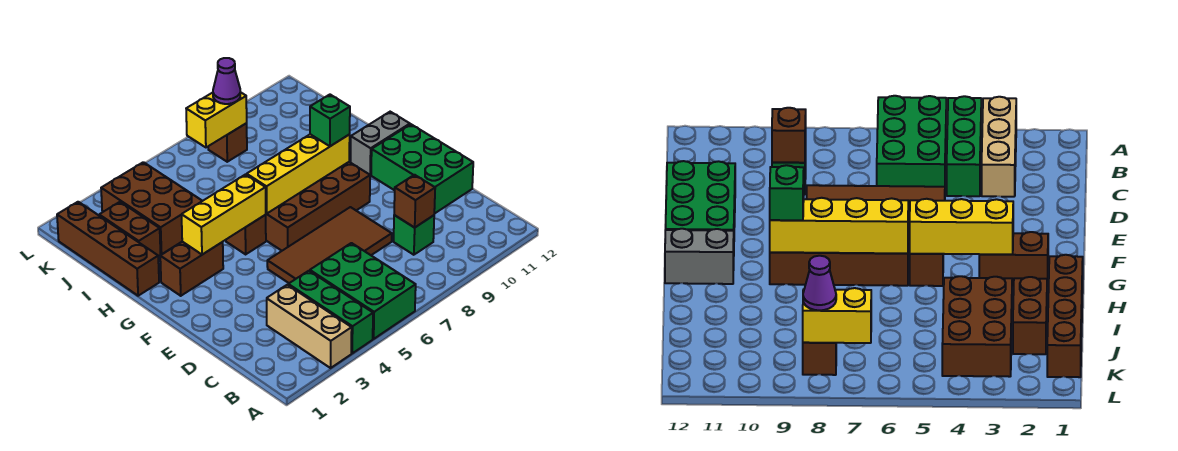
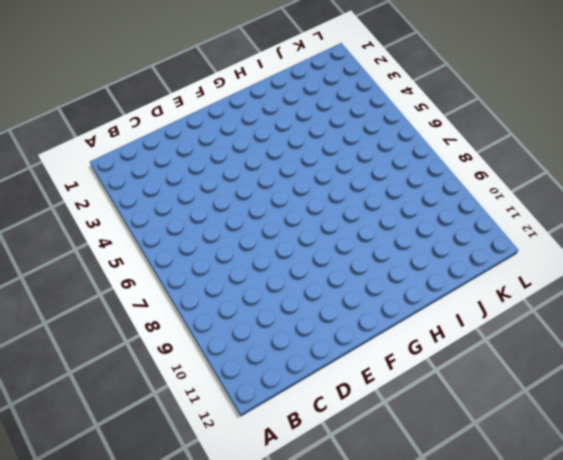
none -> tan 1x3 brick [267,285,352,368]
none -> green 1x3 brick [288,271,373,353]
none -> green 2x3 brick [310,243,416,339]

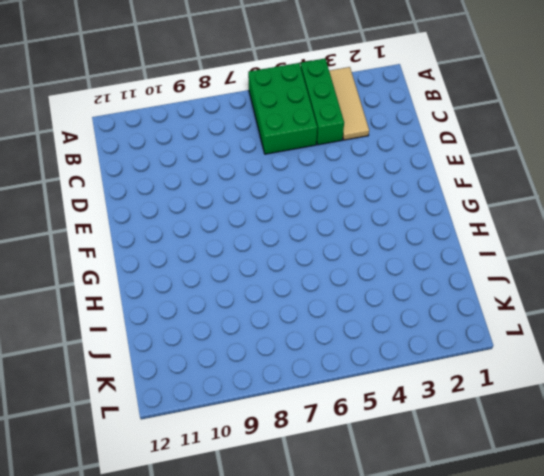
tan 1x3 tile [329,67,369,140] -> tan 1x3 brick [267,285,352,368]
none -> green 1x1 brick [394,215,434,255]
none -> brown 2x4 tile [267,207,392,283]
none -> green 2x3 brick [371,124,473,214]

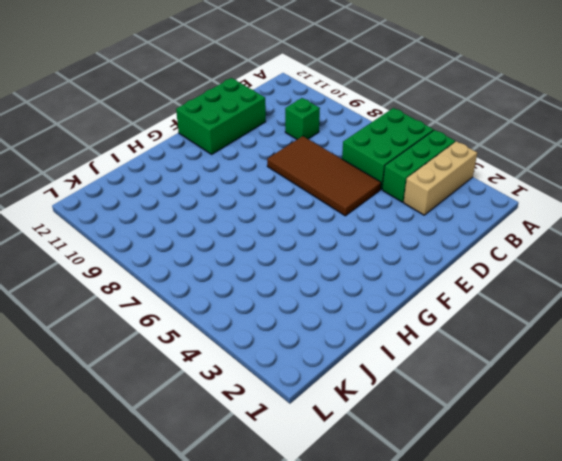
none -> brown 2x4 brick [266,162,370,251]
none -> brown 1x2 brick [160,242,223,296]
none -> brown 1x1 brick [226,215,266,254]

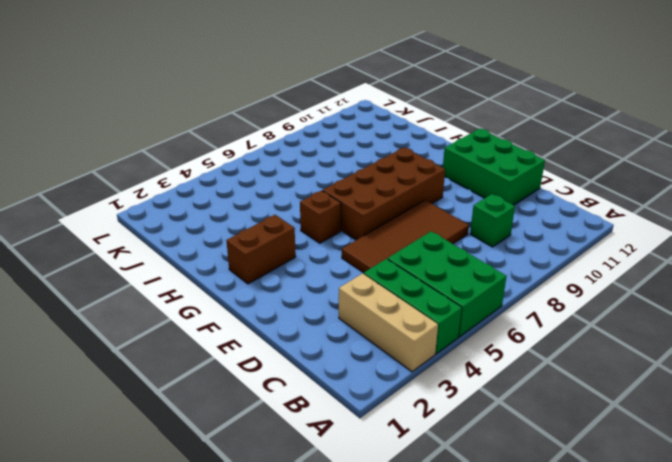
none -> grey 1x2 brick [351,112,410,175]
none -> brown 1x4 brick [57,202,159,296]
none -> brown 1x2 brick [99,202,161,256]

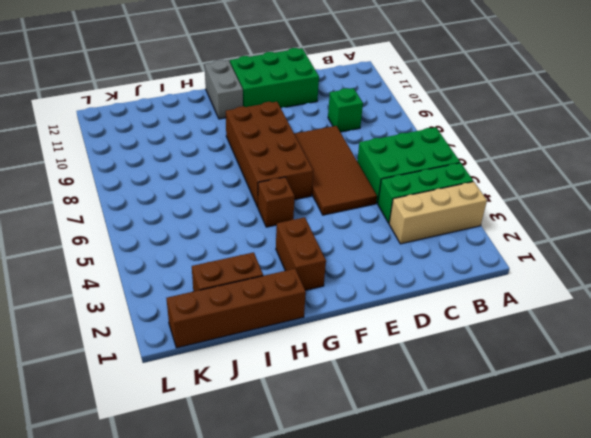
none -> brown 2x3 brick [101,162,202,254]
none -> brown 1x1 brick [208,123,247,162]
none -> brown 1x1 brick [394,175,435,228]

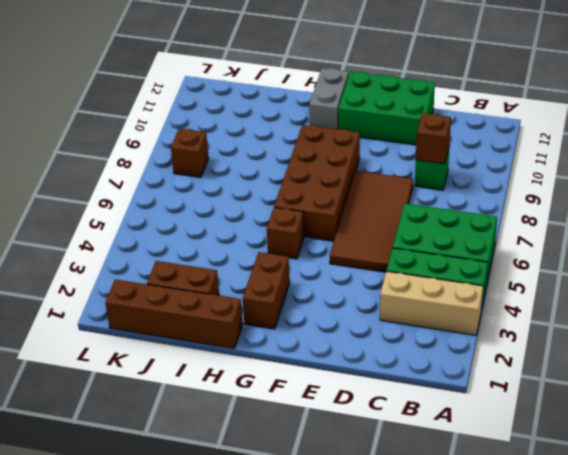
none -> brown 2x3 brick [101,162,202,254]
none -> yellow 1x3 brick [182,174,266,255]
none -> yellow 1x4 brick [247,134,350,214]

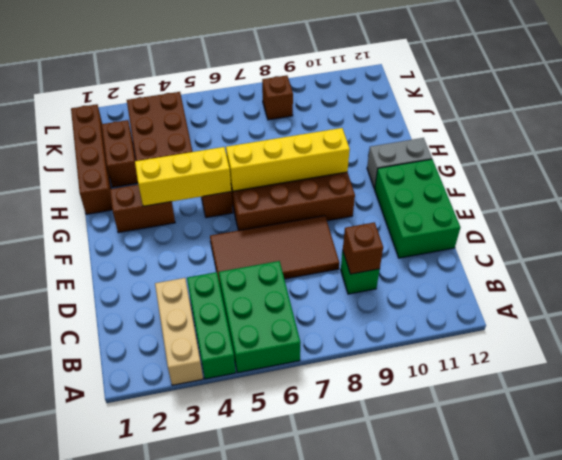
none -> yellow 1x2 brick [186,92,247,147]
none -> green 1x1 brick [310,95,350,146]
none -> purple 1x1 cone [213,58,240,104]

